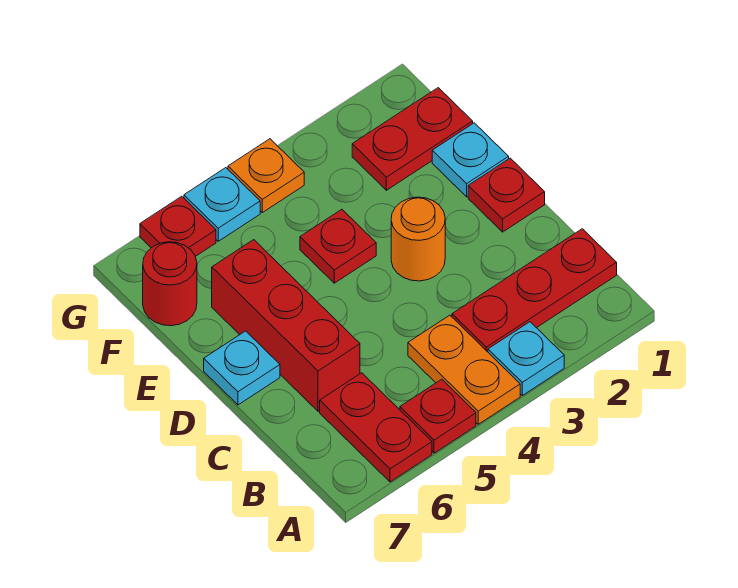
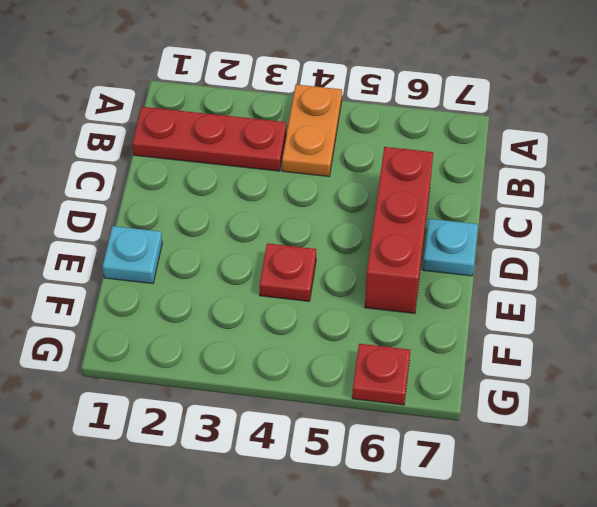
none -> cyan 1x1 plate [488,322,564,395]
none -> red 1x1 plate [400,379,476,453]
none -> red 1x2 plate [320,373,432,482]

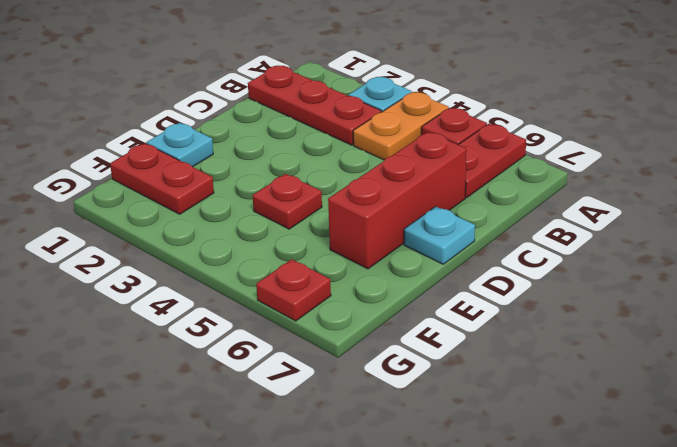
none -> red 1x1 plate [468,158,545,232]
none -> orange 1x1 round brick [391,197,445,281]
none -> red 1x1 round brick [143,242,197,326]

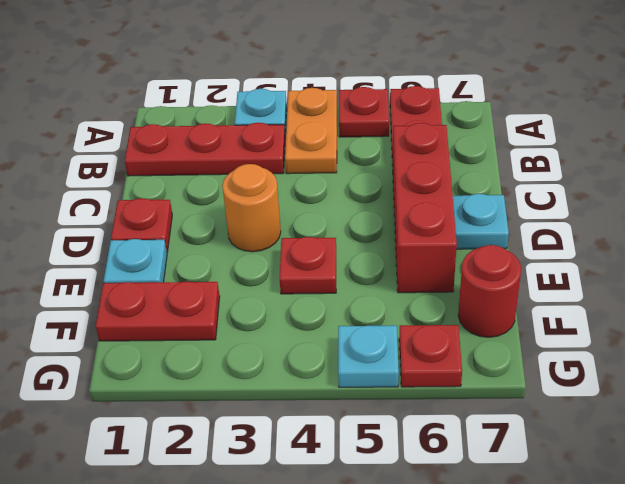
none -> orange 1x1 plate [228,139,304,212]

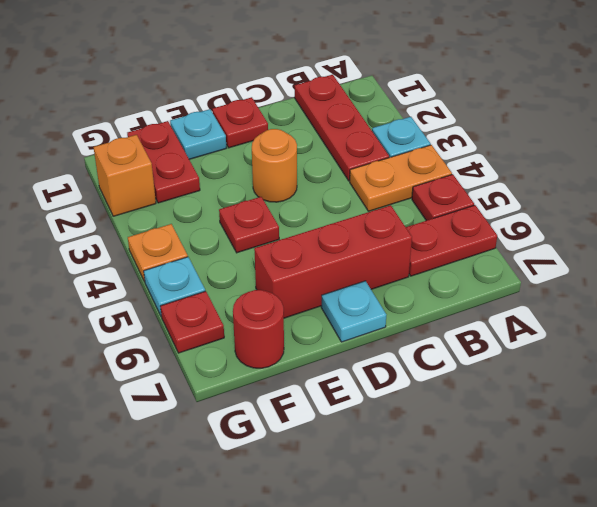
orange 1x1 brick [94,135,156,216] -> none

